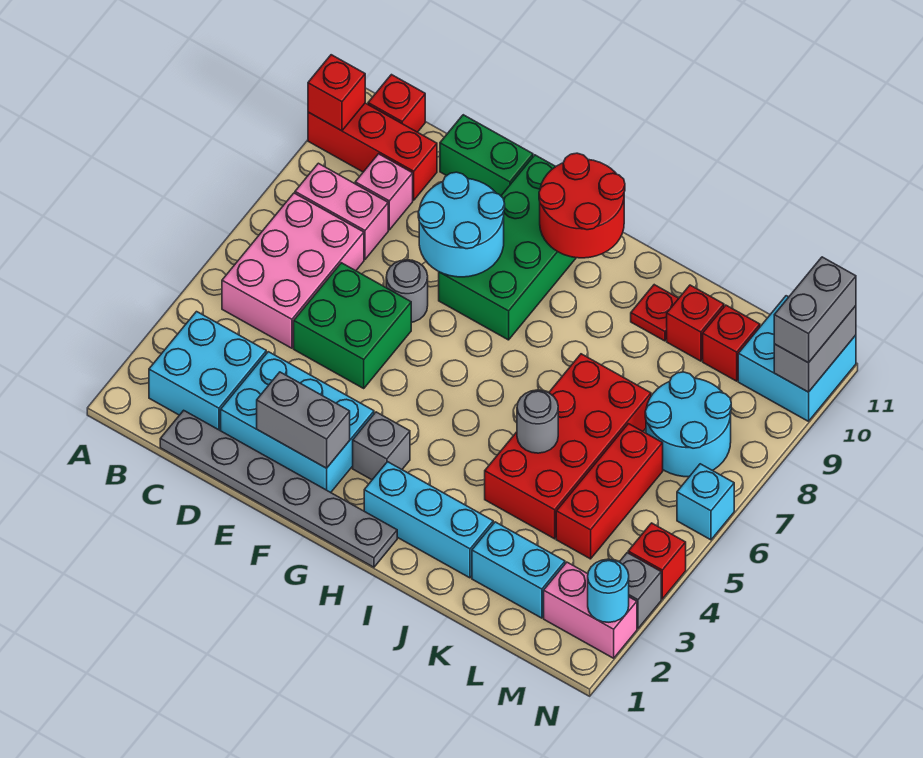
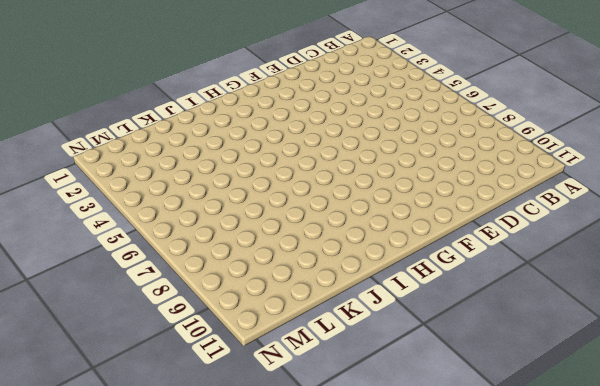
none -> red 1x3 brick [308,103,437,200]
none -> cyan 2x2 brick [149,312,266,431]
none -> pink 2x3 brick [222,193,364,348]
none -> pink 1x2 brick [295,163,388,259]

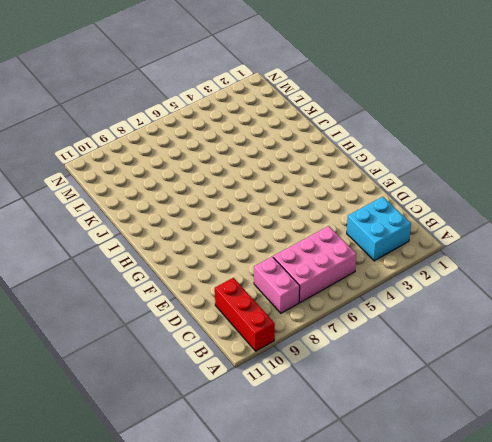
none -> red 1x1 brick [368,75,425,132]
none -> grey 1x6 plate [160,410,397,567]
none -> pink 1x1 brick [355,154,413,230]
none -> cyan 2x3 brick [221,352,374,492]

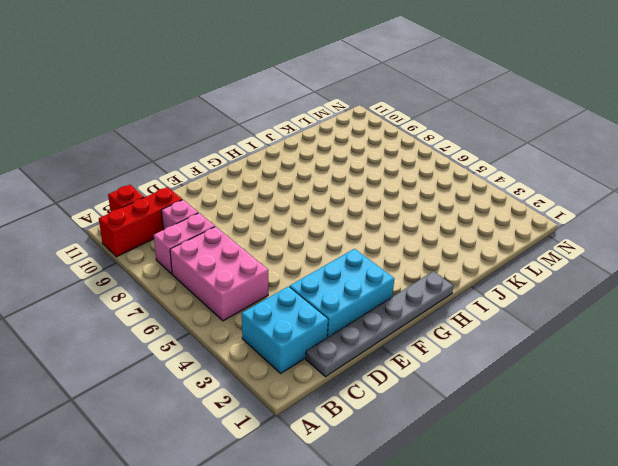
none -> green 2x2 brick [294,263,411,388]
none -> green 1x2 brick [440,115,533,196]
none -> grey 1x1 round brick [386,260,428,322]
none -> green 2x4 brick [439,155,576,340]

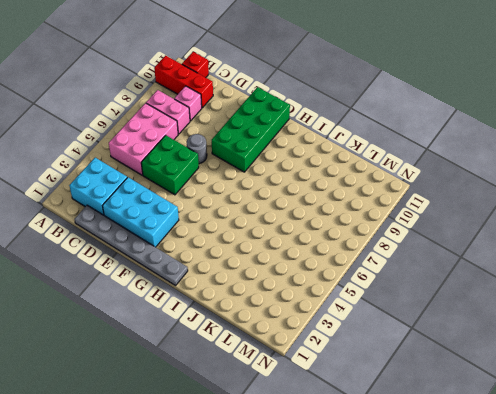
none -> green 1x2 brick [440,115,533,196]
none -> grey 1x1 brick [353,412,410,480]
none -> cyan 1x3 brick [364,462,493,578]
none -> red 2x4 brick [485,354,651,539]

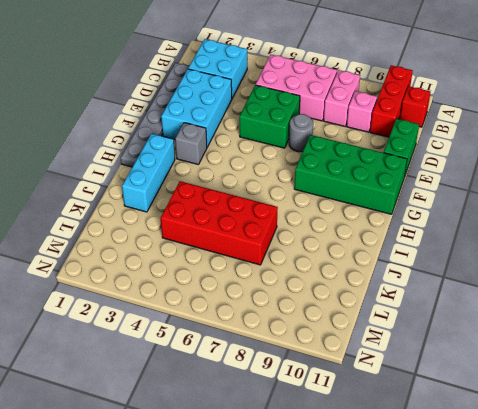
none -> red 1x1 plate [631,285,679,341]
none -> cyan 1x2 brick [472,522,565,618]
none -> red 1x1 brick [667,285,724,361]
none -> red 1x3 brick [556,424,663,559]

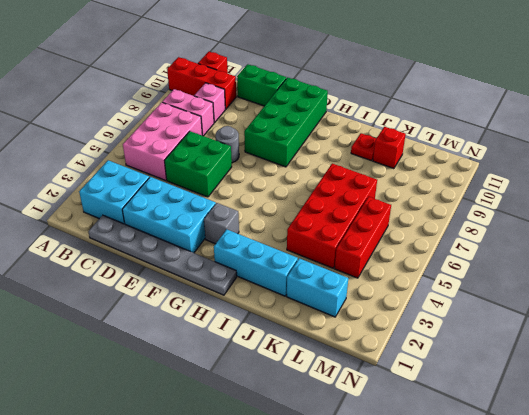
none -> cyan 2x2 round brick [645,372,731,477]
none -> red 1x1 brick [703,305,760,381]
none -> pink 1x2 brick [544,562,637,658]
none -> cyan 2x2 brick [738,296,856,421]

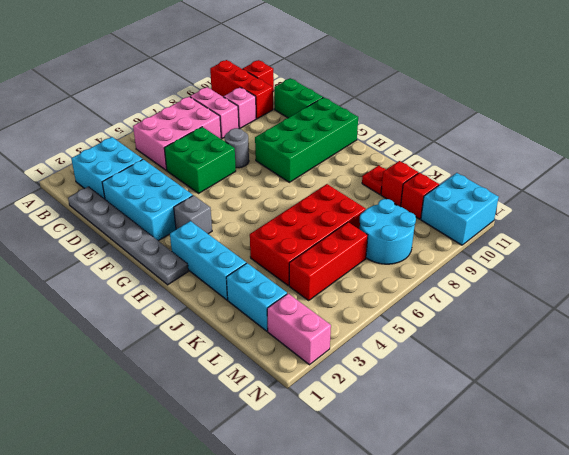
none -> grey 1x1 brick [620,553,661,629]
none -> red 1x1 brick [628,523,686,599]
none -> cyan 1x1 brick [677,464,734,540]
none -> red 1x1 brick [308,55,365,131]

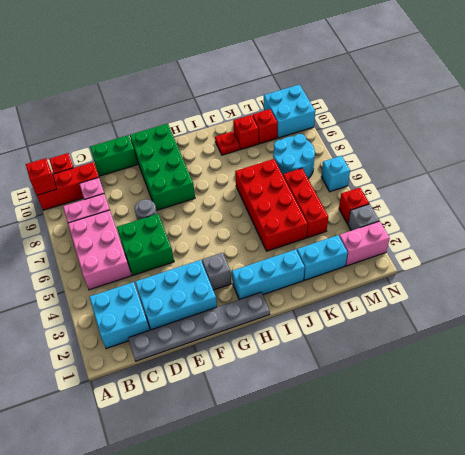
none -> grey 1x2 brick [257,372,350,468]
none -> cyan 2x2 round brick [418,172,505,277]
none -> red 2x2 round brick [539,153,625,258]
none -> grey 1x1 round brick [517,390,558,453]

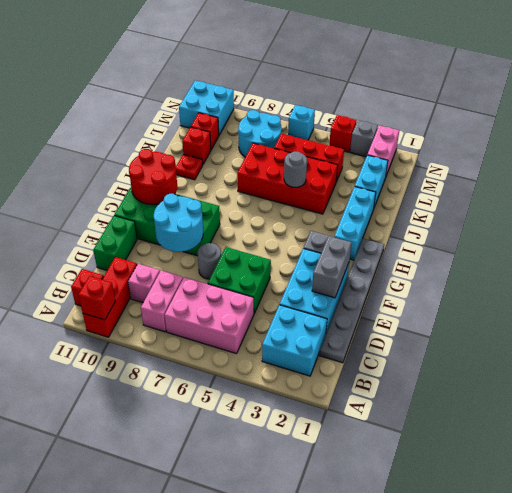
none -> cyan 1x1 round brick [588,559,629,622]
none -> grey 1x2 brick [774,306,856,392]
none -> grey 1x2 brick [774,257,856,363]

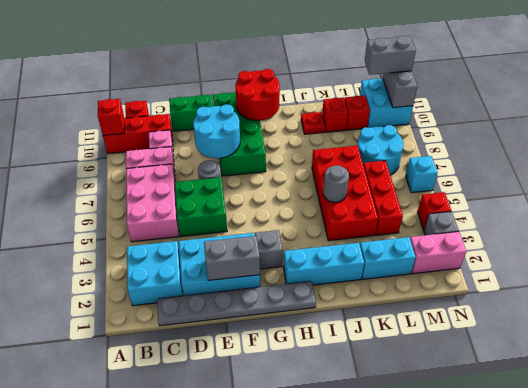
grey 1x2 brick [365,36,416,75] -> grey 1x2 brick turned to [774,257,856,363]
none -> cyan 1x1 round brick [588,559,629,622]

